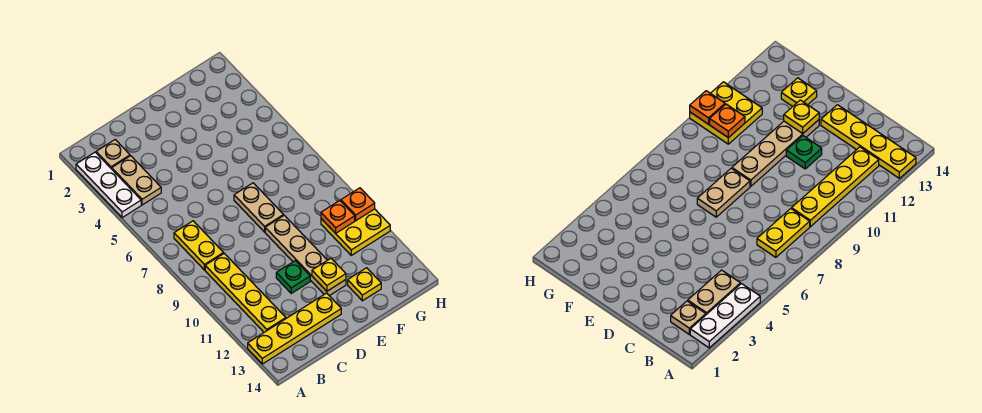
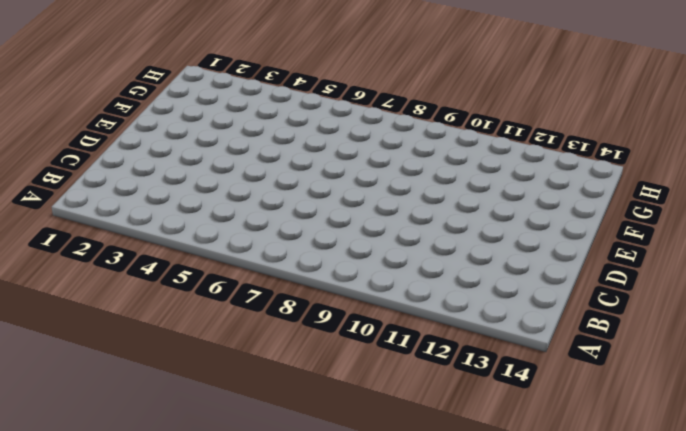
none -> white 1x3 plate [76,152,141,218]
none -> yellow 1x4 plate [248,293,341,364]
none -> tan 1x1 plate [96,140,130,169]

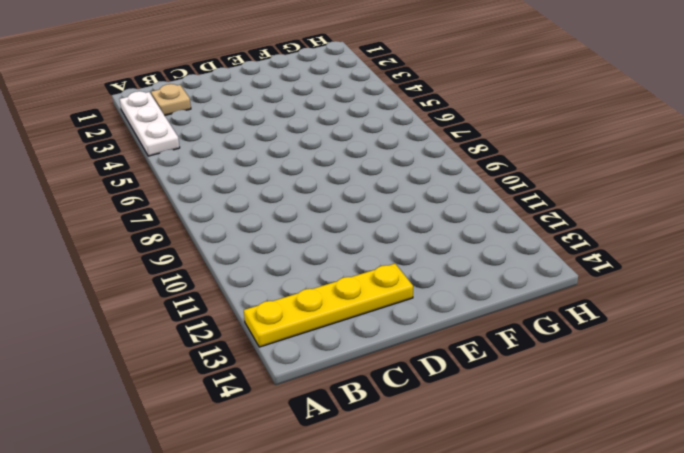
none -> tan 1x2 plate [112,156,161,205]
none -> yellow 1x2 plate [174,221,224,270]
none -> yellow 1x4 plate [205,253,286,332]

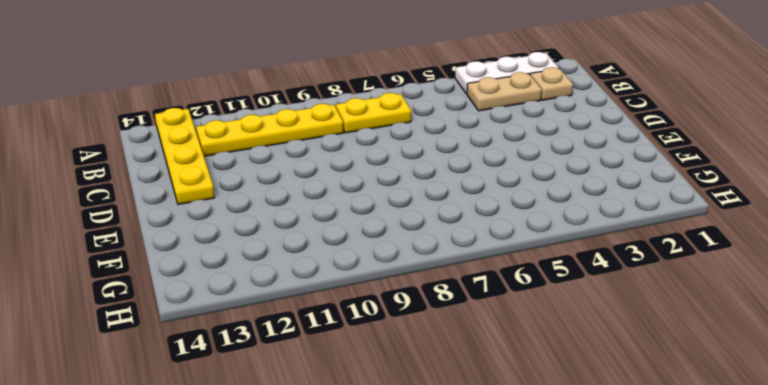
none -> green 1x1 plate [276,261,310,293]
none -> tan 1x2 plate [234,183,284,232]
none -> tan 1x4 plate [265,215,346,296]

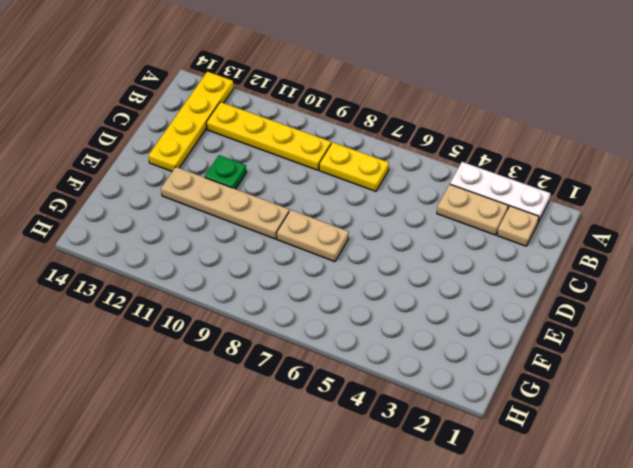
none -> yellow 1x1 plate [348,268,381,301]
none -> yellow 2x2 plate [321,209,390,255]
none -> yellow 1x1 plate [312,258,346,291]

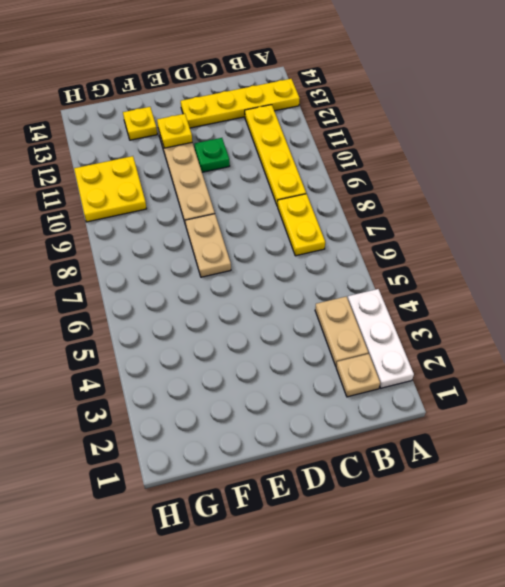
none -> orange 1x1 plate [321,201,355,233]
none -> orange 1x1 plate [341,188,375,221]

